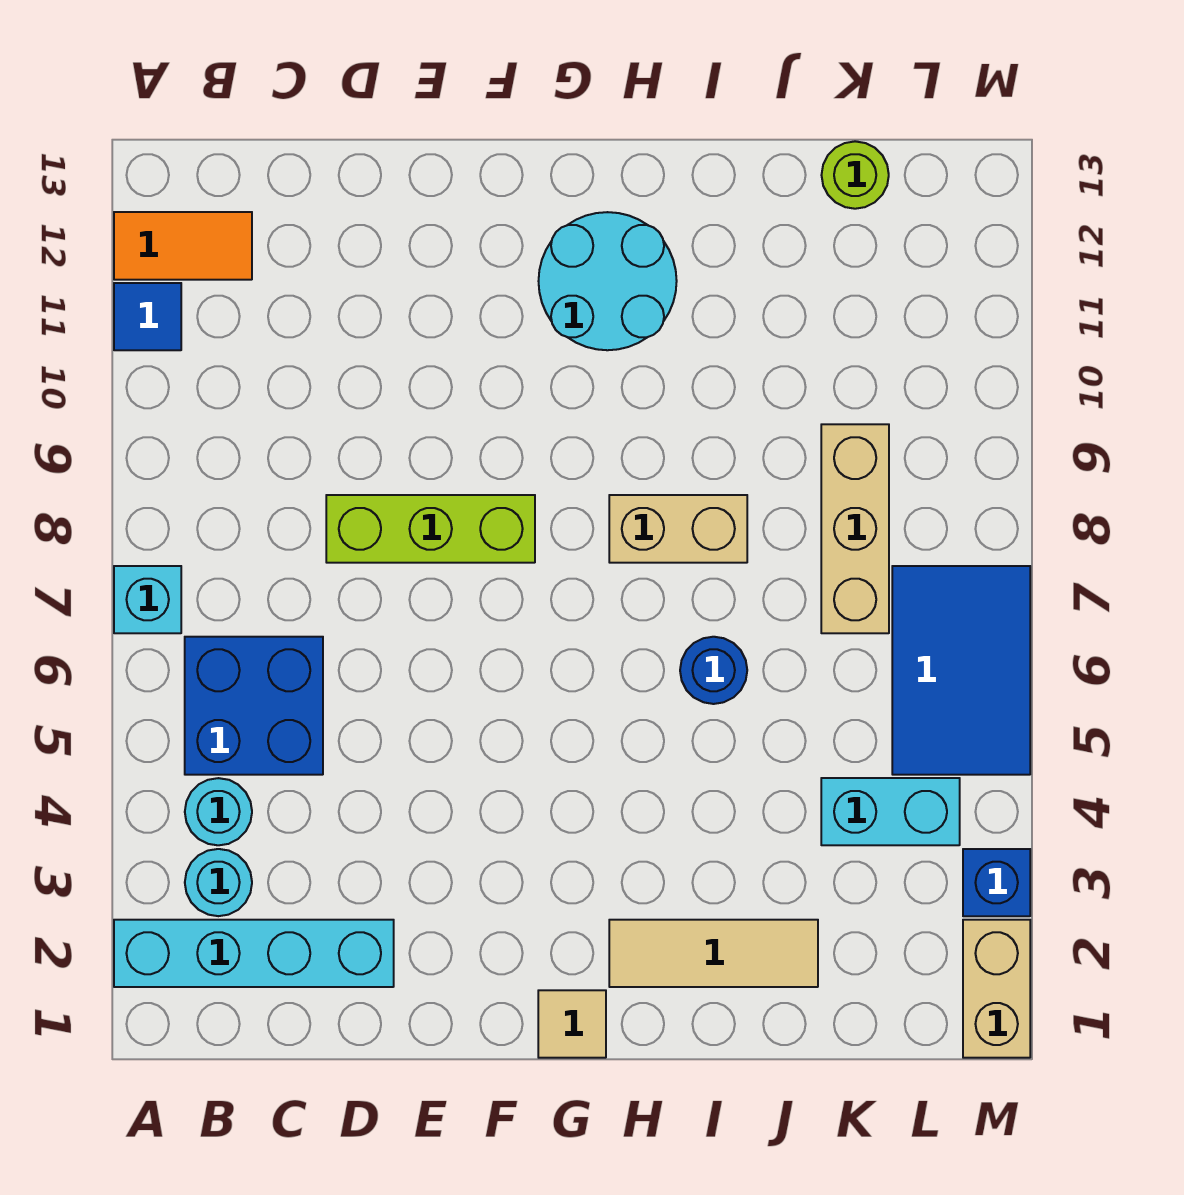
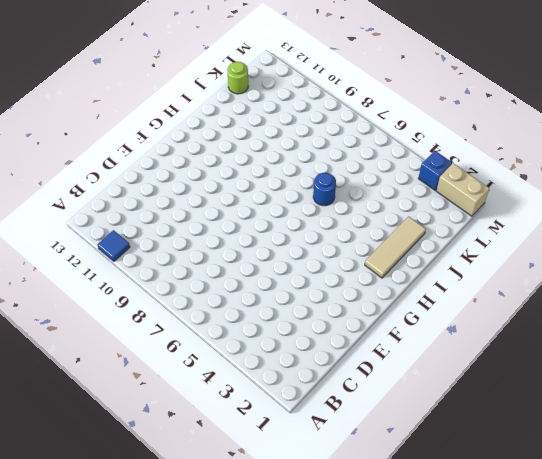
none -> cyan 1x4 brick [114,920,394,987]
none -> cyan 1x1 brick [114,566,181,633]
none -> orange 1x2 tile [114,212,252,280]

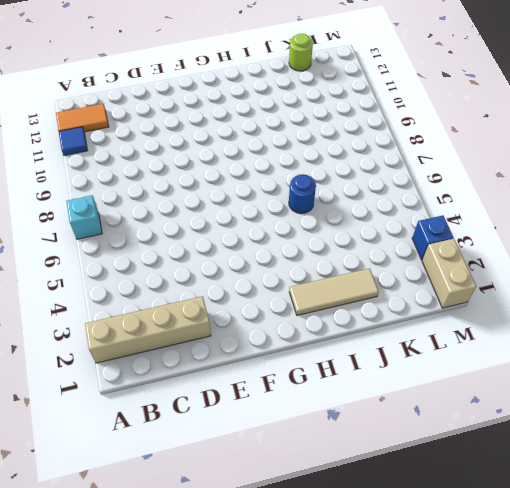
tan 1x4 brick [85,296,211,363] -> cyan 1x4 brick [114,920,394,987]
none -> cyan 1x1 round brick [185,849,252,916]
none -> cyan 1x1 round brick [185,778,252,845]
none -> blue 2x2 brick [185,637,323,775]

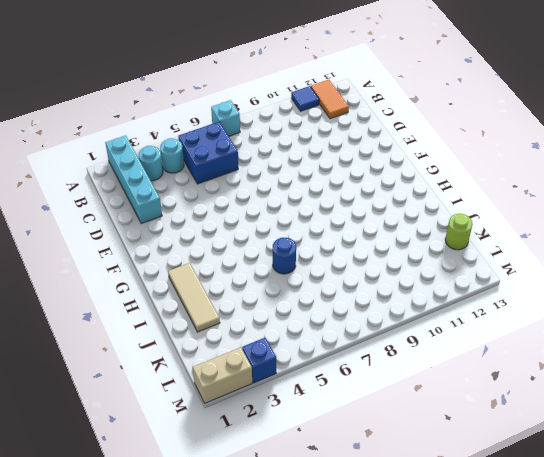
none -> lime 1x3 brick [326,495,535,563]
none -> tan 1x1 tile [538,990,606,1058]
none -> cyan 2x2 round brick [539,212,677,350]

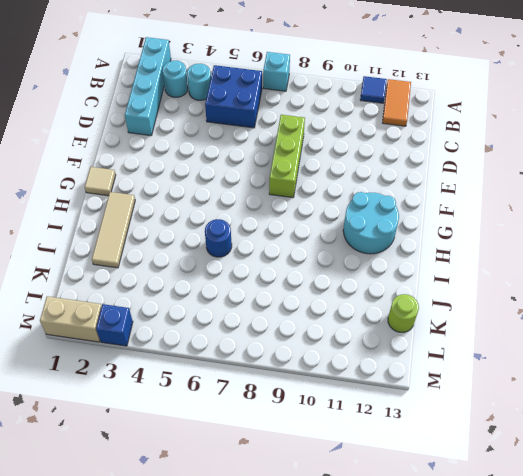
none -> tan 1x2 brick [609,495,747,563]
none -> cyan 1x2 brick [821,778,960,845]
none -> tan 1x3 brick [821,424,889,633]

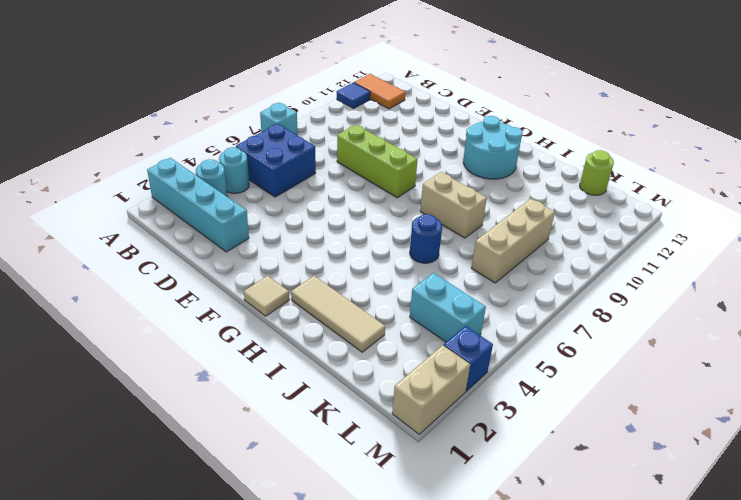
none -> blue 2x3 tile [892,566,1030,775]

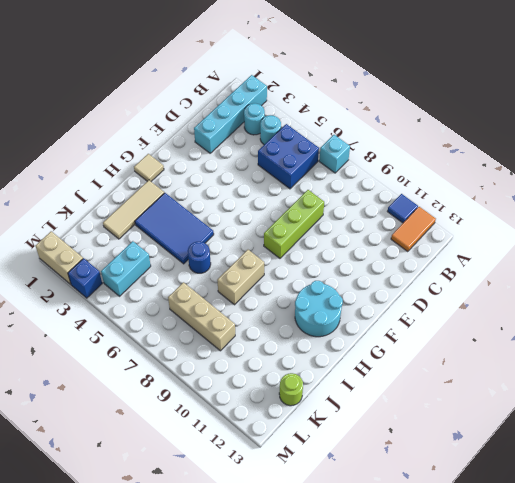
blue 2x3 tile [135,193,214,264] -> blue 2x3 tile moved to [892,566,1030,775]

